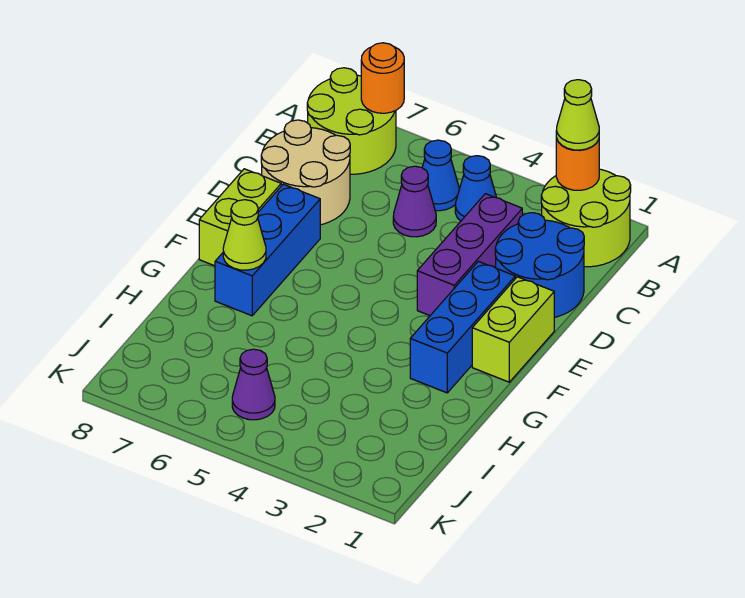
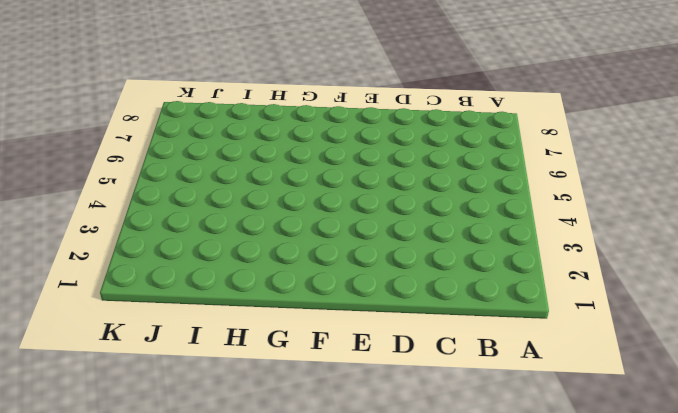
none -> lime 2x2 round brick [541,169,631,267]
none -> lime 2x2 round brick [307,68,396,174]
none -> blue 1x1 cone [455,156,497,221]

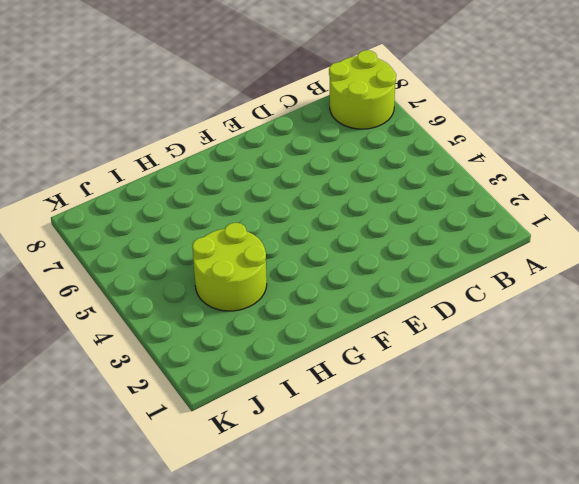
lime 2x2 round brick [192,223,267,311] -> lime 2x2 round brick moved to [541,169,631,267]
none -> blue 1x1 cone [455,156,497,221]
none -> blue 1x1 cone [422,140,459,211]
none -> blue 2x2 round brick [495,213,584,317]

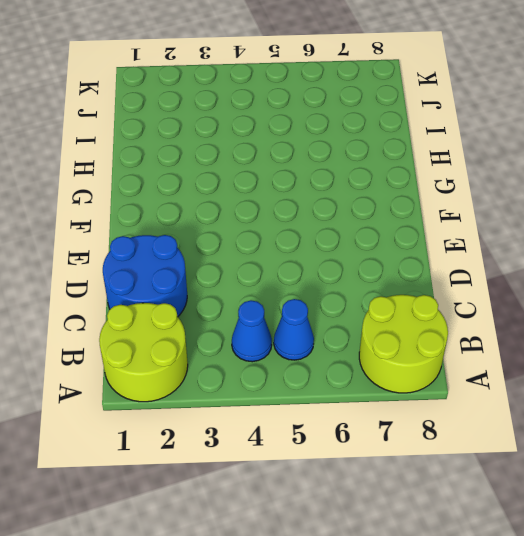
none -> purple 1x3 brick [417,194,522,316]
none -> purple 1x1 cone [393,166,436,237]
none -> tan 2x2 round brick [261,120,350,225]

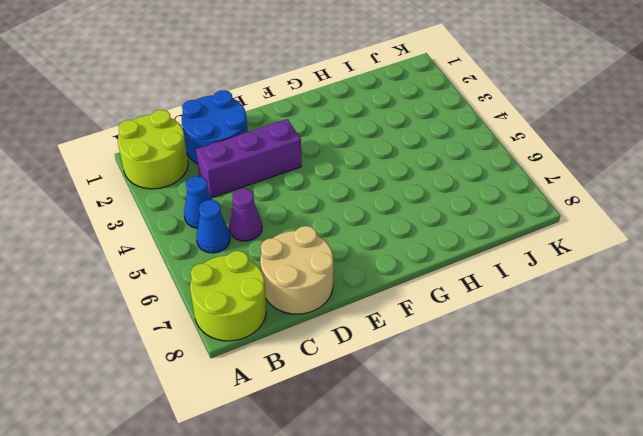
none -> lime 1x2 brick [472,277,554,382]
none -> blue 1x3 brick [410,261,515,393]
none -> blue 1x3 brick [215,184,320,316]

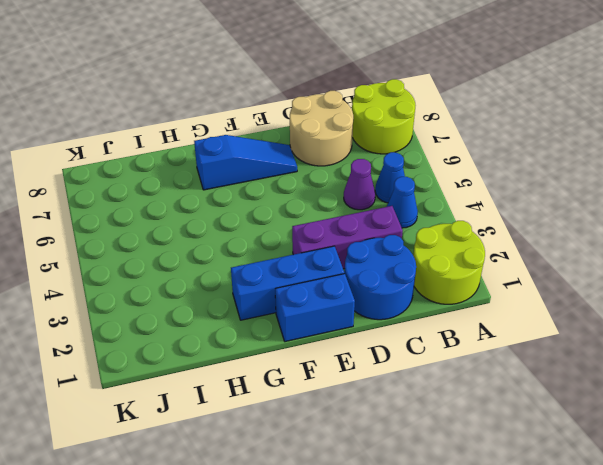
blue 1x2 brick [275,274,355,342] -> lime 1x2 brick [472,277,554,382]
blue 1x3 slope [194,135,297,190] -> blue 1x3 brick [215,184,320,316]
none -> lime 1x2 brick [199,169,281,266]
none -> purple 1x1 cone [232,349,275,420]
none -> orange 1x1 round brick [556,138,599,190]

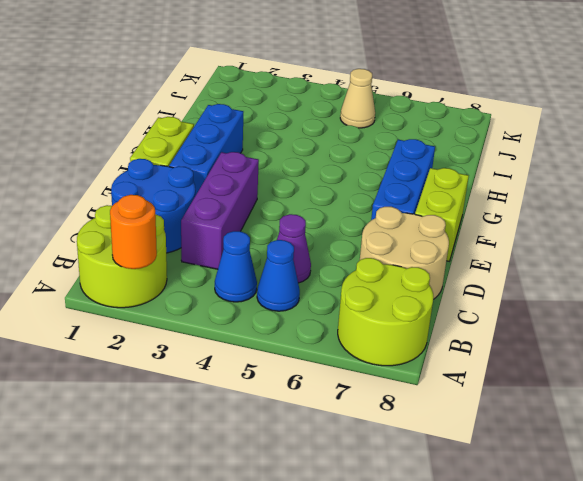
tan 1x1 cone [340,69,375,128] -> purple 1x1 cone [232,349,275,420]
none -> orange 1x1 round brick [361,43,404,113]
none -> lime 1x1 cone [223,200,266,270]
none -> lime 1x1 cone [556,80,599,150]

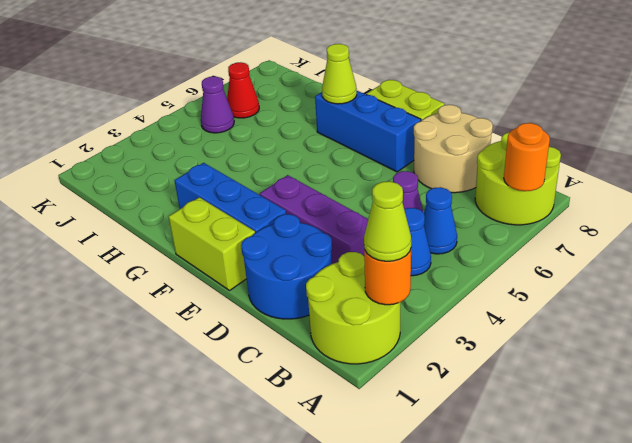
red 1x1 cone [227,62,259,118] -> none

